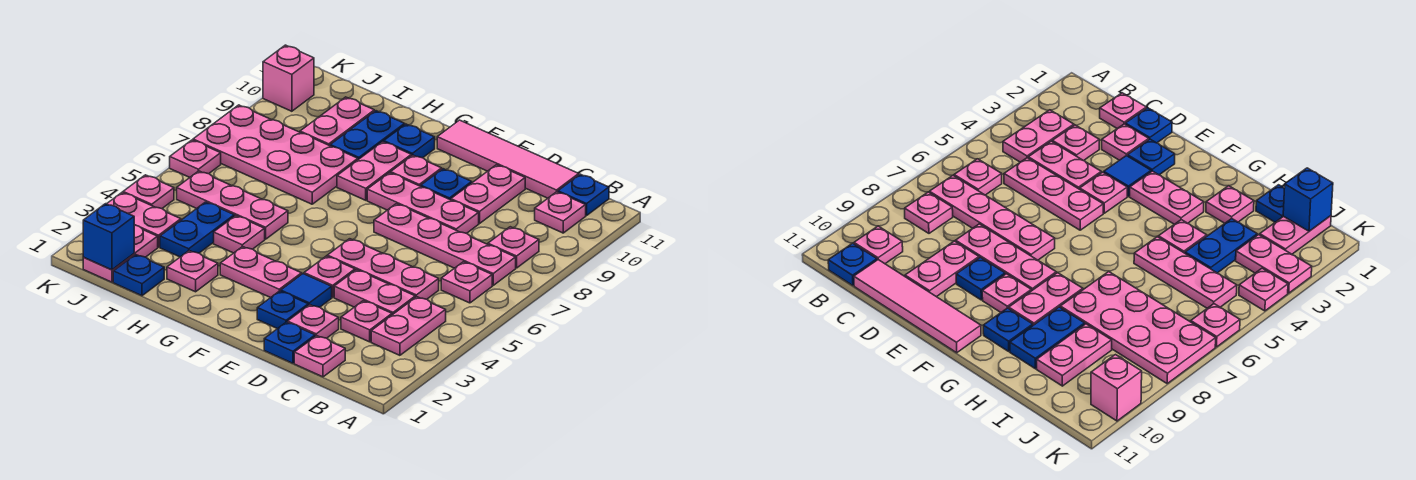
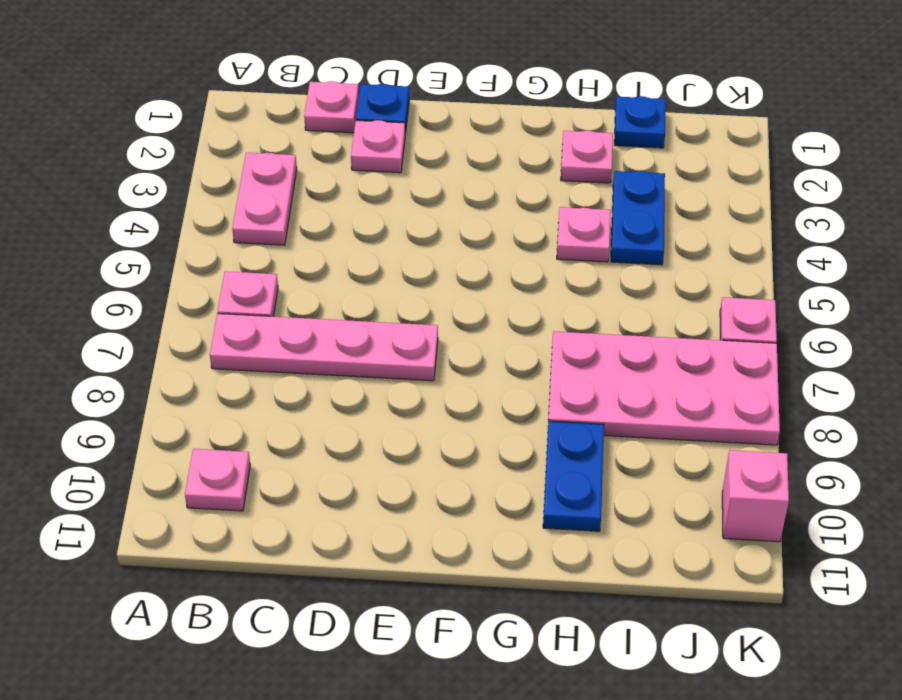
none -> pink 1x1 plate [488,227,539,268]
none -> blue 1x1 plate [558,174,609,216]
none -> pink 1x1 plate [341,301,392,342]
none -> pink 1x2 plate [334,270,415,315]

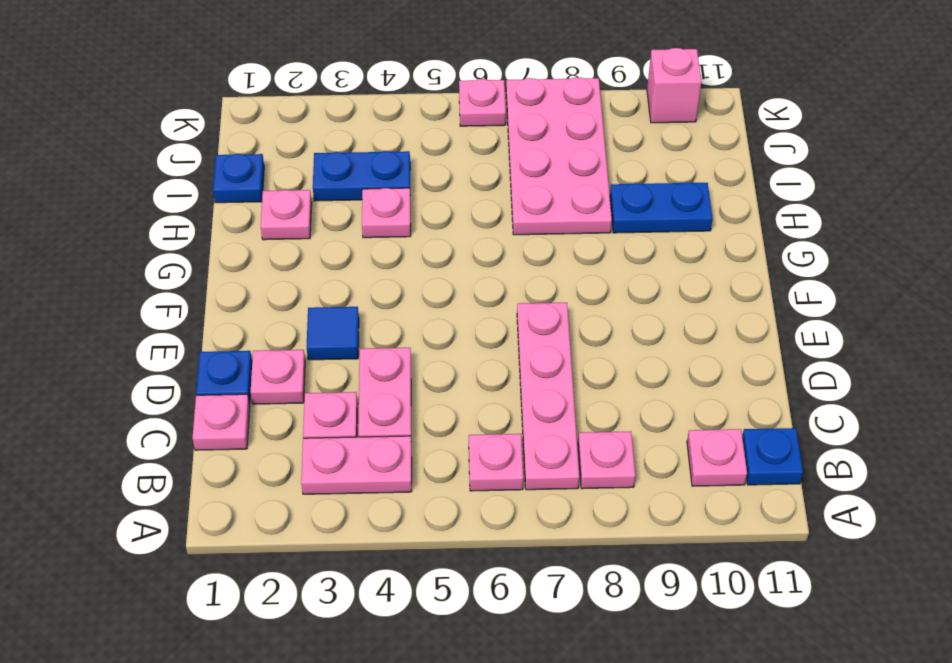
none -> pink 1x3 plate [327,239,439,299]
none -> pink 1x4 tile [437,120,579,198]
none -> pink 1x3 plate [367,173,479,233]
none -> pink 1x2 plate [451,165,525,223]

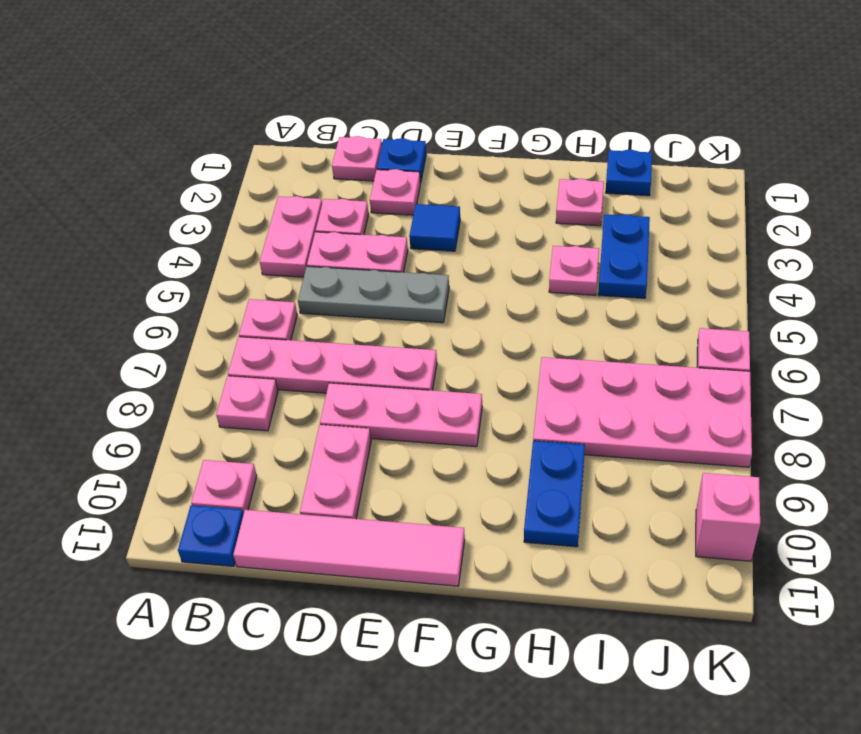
grey 1x3 plate [298,266,449,323] -> pink 1x3 plate [327,239,439,299]
none -> blue 1x1 plate [257,291,308,329]
none -> pink 1x1 plate [304,256,355,297]
none -> blue 1x1 plate [421,169,472,200]
none -> pink 1x2 plate [220,247,302,298]

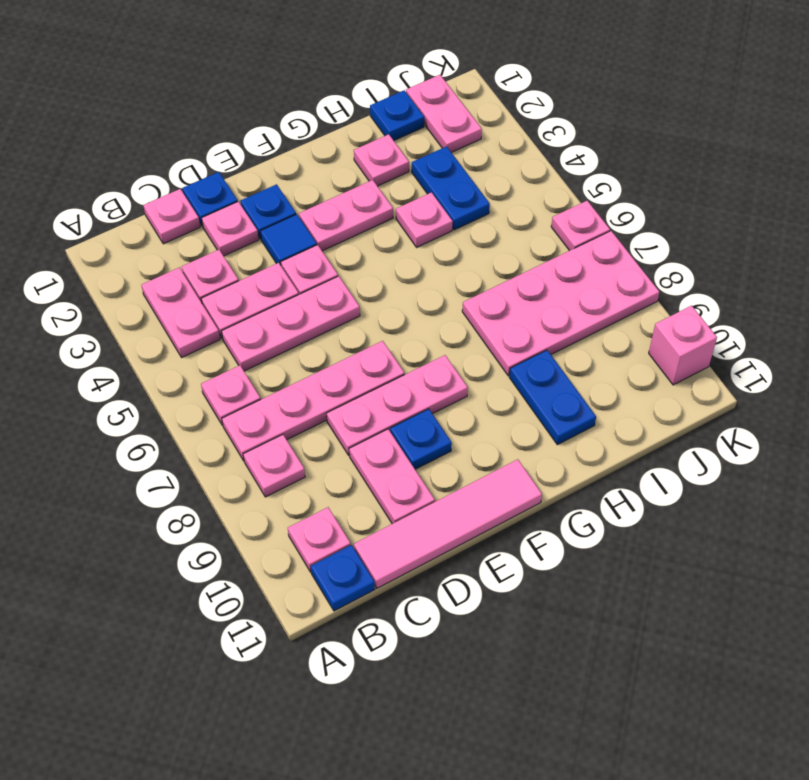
none -> pink 1x1 plate [391,155,442,186]
none -> pink 1x2 plate [337,142,411,200]
none -> blue 1x1 plate [384,124,435,158]
none -> pink 1x3 plate [177,171,288,239]

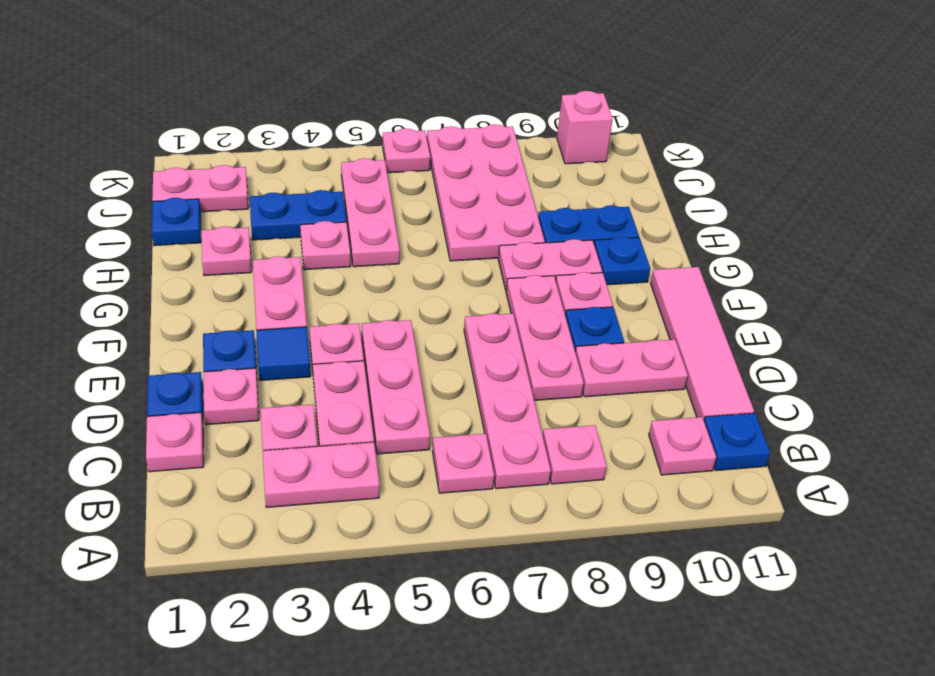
none -> pink 1x2 plate [300,97,374,146]
none -> pink 1x2 plate [107,193,181,247]
none -> pink 1x1 plate [123,175,174,209]
none -> blue 1x1 brick [83,204,134,270]

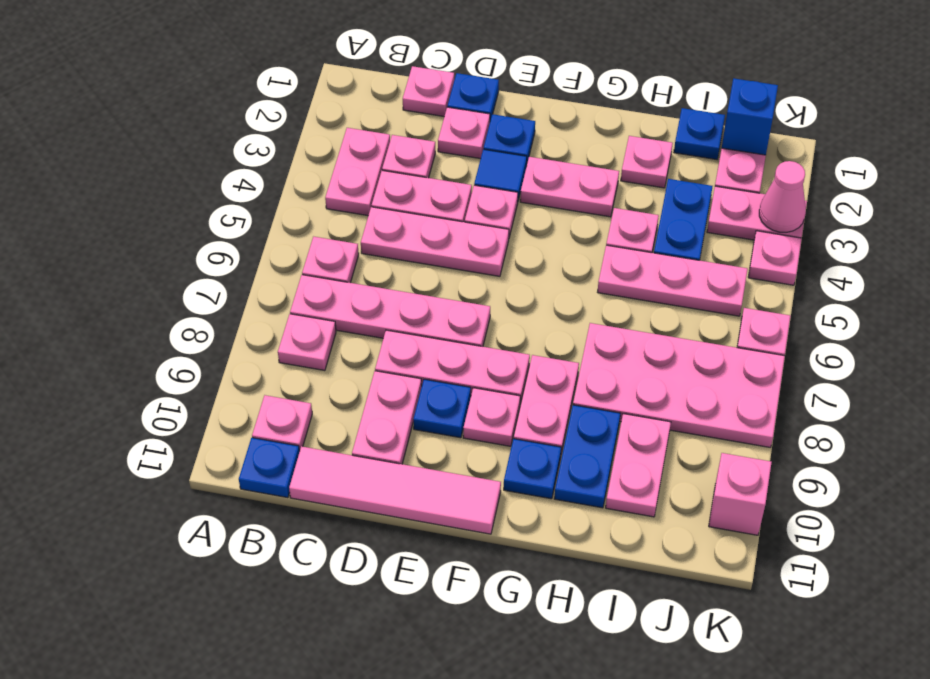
pink 1x1 cone [759,161,806,232] -> none

